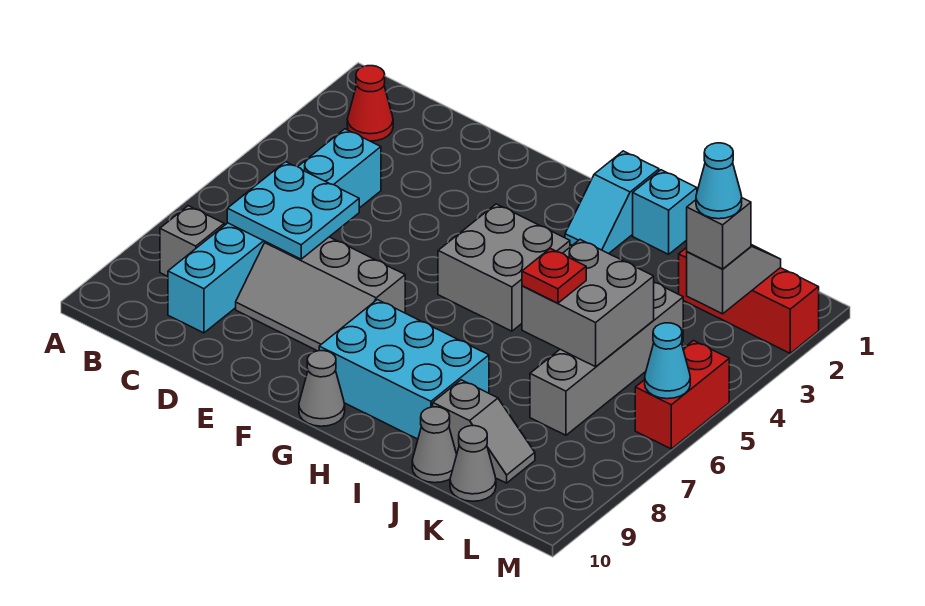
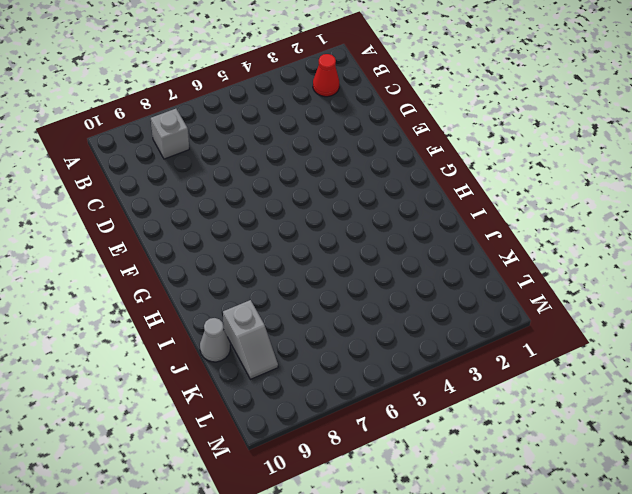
none -> cyan 1x6 brick [168,129,381,333]
none -> grey 2x3 slope [236,237,405,351]
none -> grey 2x2 brick [438,204,570,331]

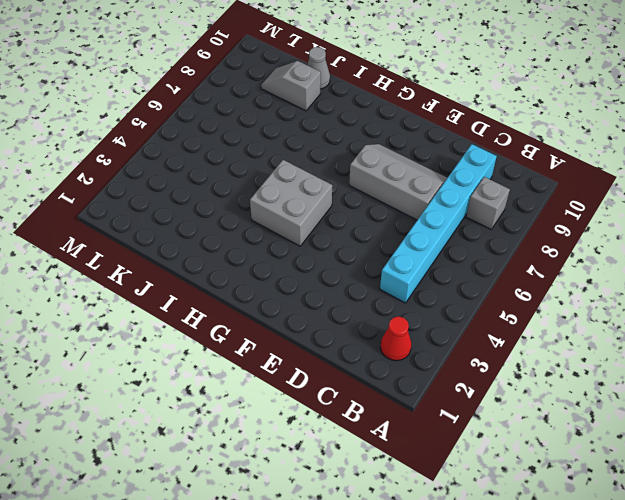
none -> cyan 2x3 brick [319,300,489,439]
none -> grey 1x1 cone [299,351,345,426]
none -> cyan 1x2 slope [565,151,659,254]

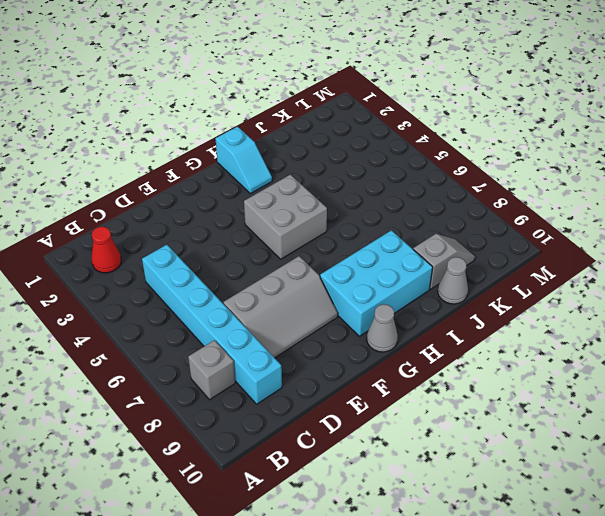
none -> cyan 1x1 brick [633,170,697,254]
none -> red 1x3 brick [679,248,819,353]
none -> grey 1x4 brick [530,283,683,435]

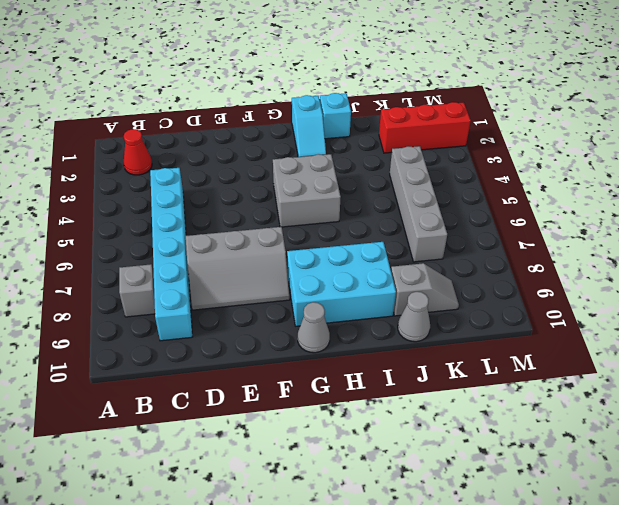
none -> grey 1x1 cone [450,426,496,501]
none -> red 1x2 brick [635,341,729,449]
none -> cyan 2x2 plate [227,162,359,259]

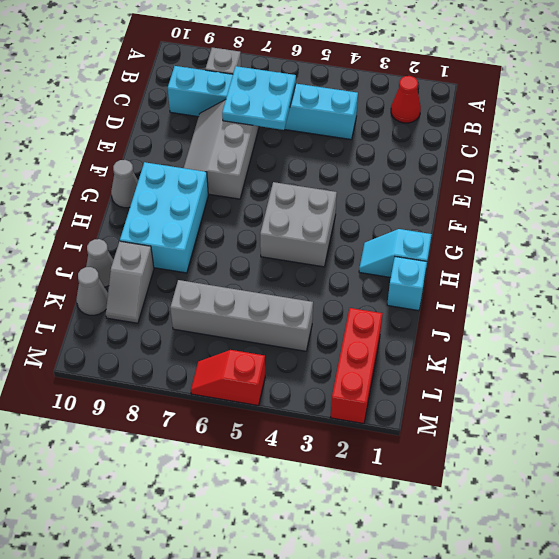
red 1x2 slope [191,350,265,406] -> red 1x2 brick [635,341,729,449]
none -> grey 2x2 brick [522,240,654,367]
none -> grey 1x2 slope [687,245,781,314]
none -> cyan 1x1 cone [645,323,690,399]

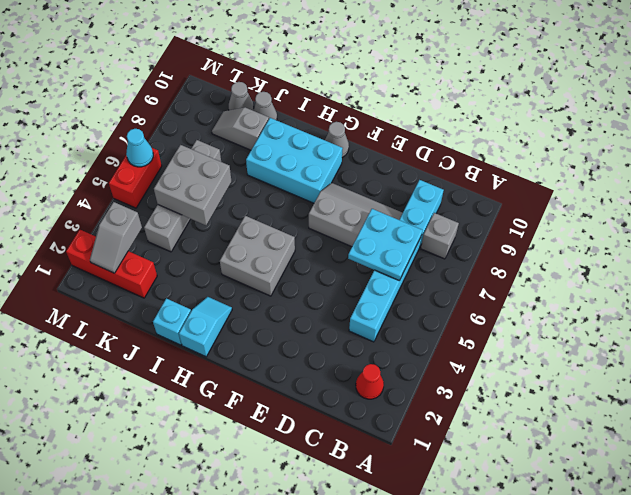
none -> red 1x1 plate [522,248,586,303]
none -> grey 1x1 brick [687,198,751,269]
none -> cyan 1x1 cone [696,143,742,219]

